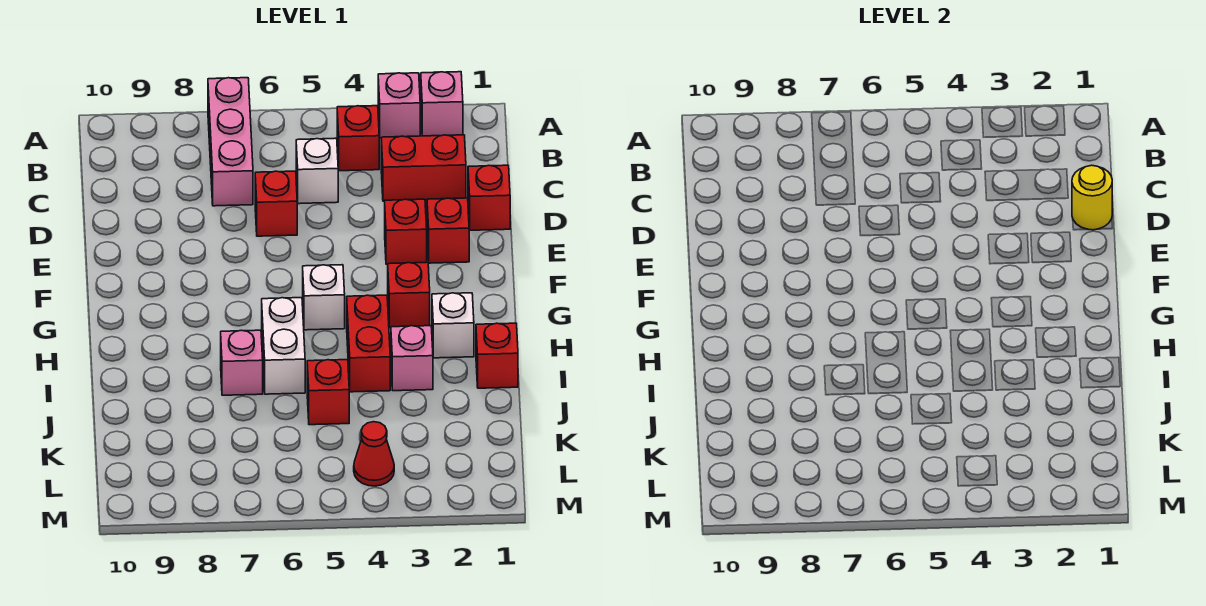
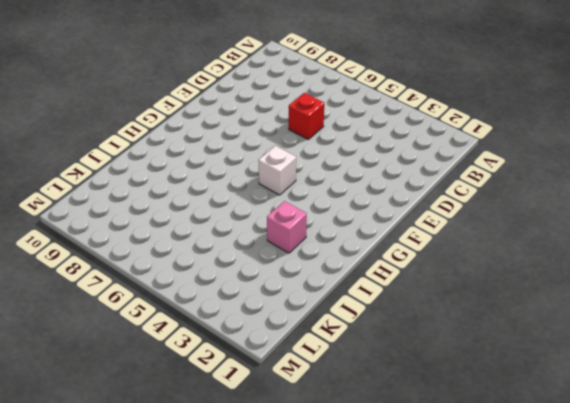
none -> pink 1x1 brick [421,72,463,136]
none -> pink 1x1 brick [378,73,420,138]
none -> pink 1x3 brick [208,78,253,206]

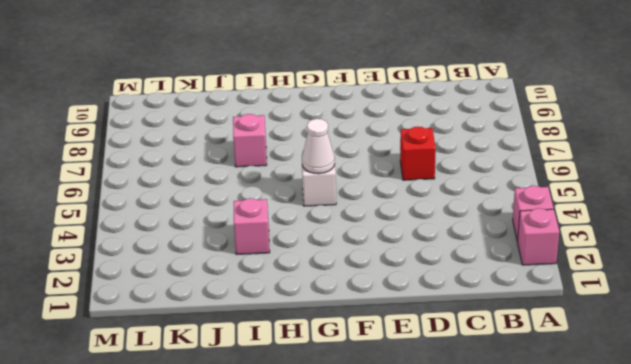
white 1x1 cone [302,119,335,174] -> none
none -> pink 1x3 brick [208,78,253,206]
none -> red 1x1 brick [337,106,379,171]
none -> red 1x2 brick [381,135,466,201]

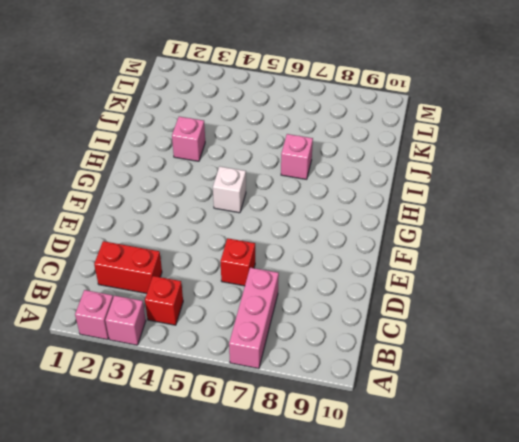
none -> white 1x1 brick [296,138,338,204]
none -> red 1x1 brick [468,165,510,230]
none -> red 1x1 brick [427,198,469,263]

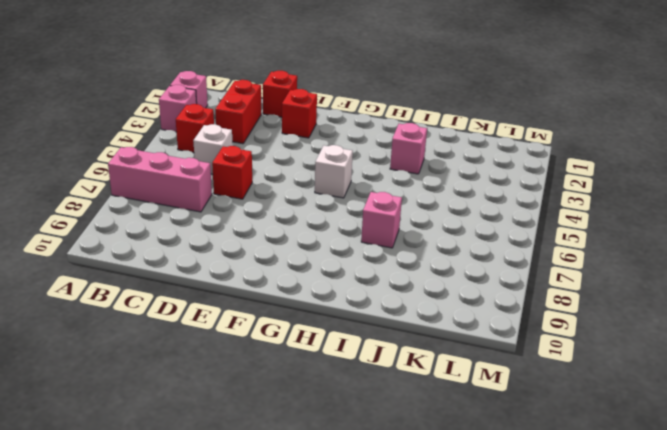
none -> red 1x1 brick [385,199,427,264]
none -> red 1x1 brick [388,262,430,328]
none -> white 1x1 brick [432,293,474,358]

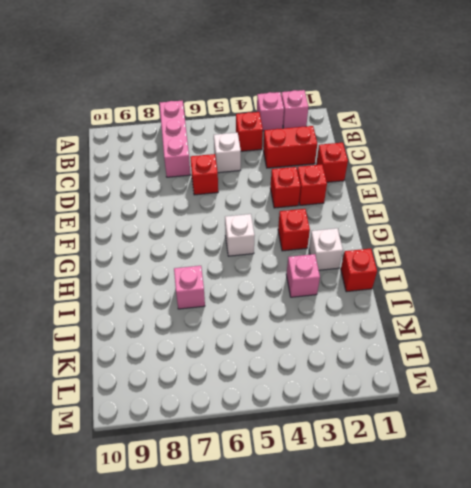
none -> red 1x2 brick [347,295,390,392]
none -> white 1x2 brick [262,298,305,394]
none -> red 1x1 brick [307,360,349,425]

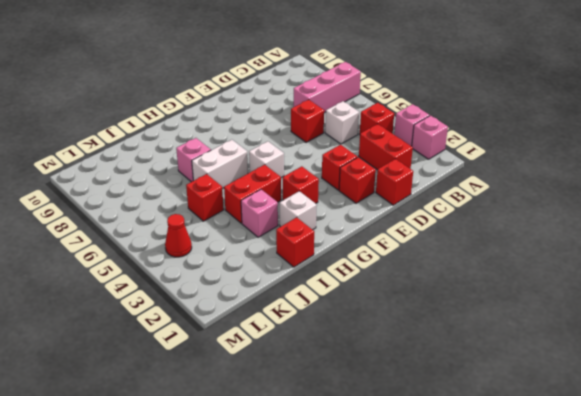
none -> yellow 1x1 round brick [1072,165,1112,230]

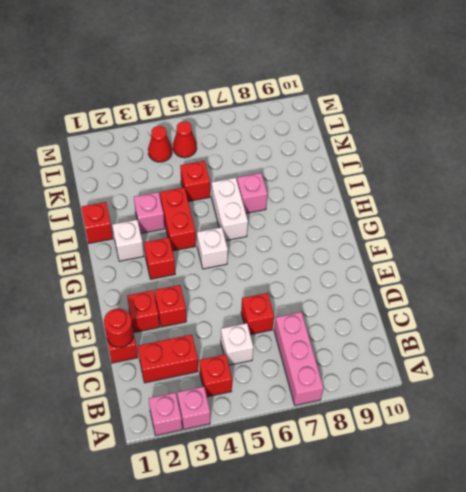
red 1x1 round brick [104,308,133,347] -> yellow 1x1 round brick [1072,165,1112,230]
red 1x1 cone [173,121,197,158] -> none

